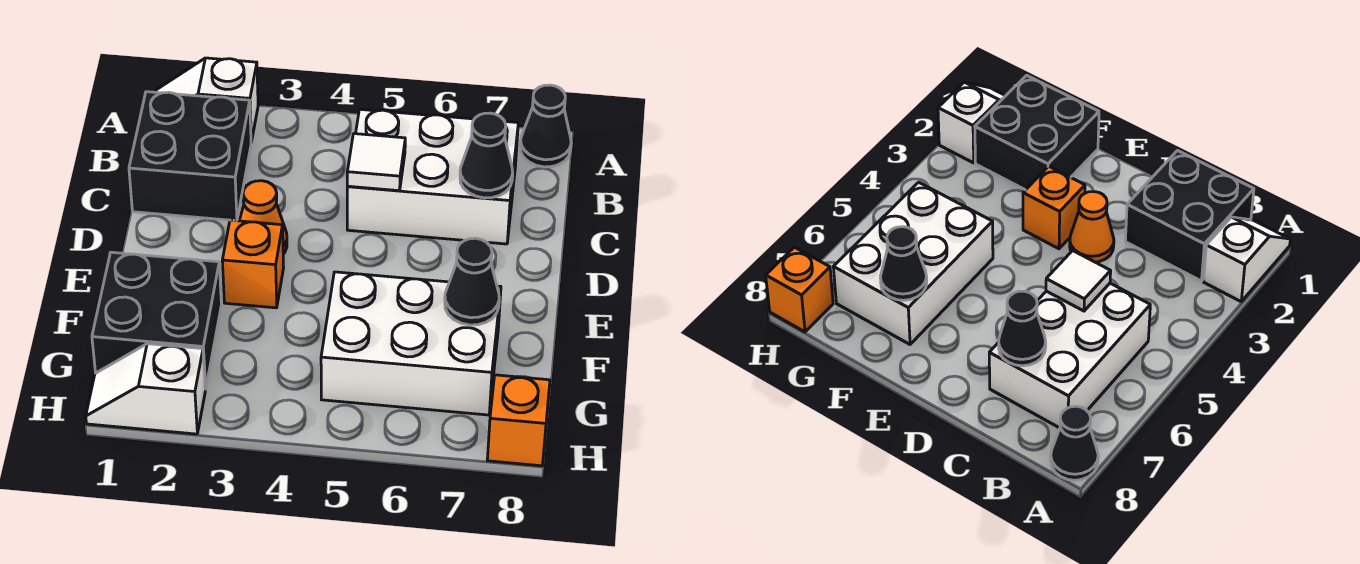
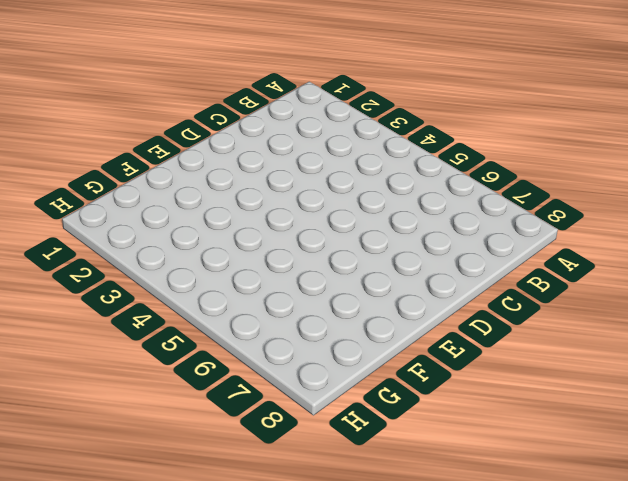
none -> white 1x2 slope [156,58,258,142]
none -> black 1x1 cone [520,85,571,167]
none -> black 2x2 brick [129,92,251,221]

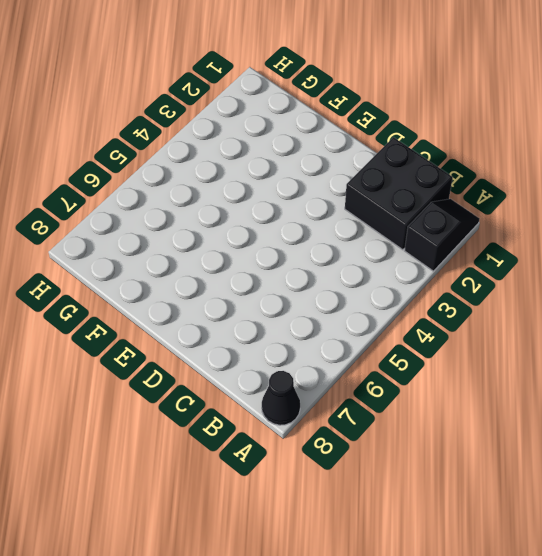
black 1x2 slope [404,199,479,271] -> white 1x2 slope [156,58,258,142]
none -> white 2x3 brick [347,109,518,244]
none -> orange 1x1 cone [239,181,287,254]
none -> orange 1x1 brick [222,220,284,308]

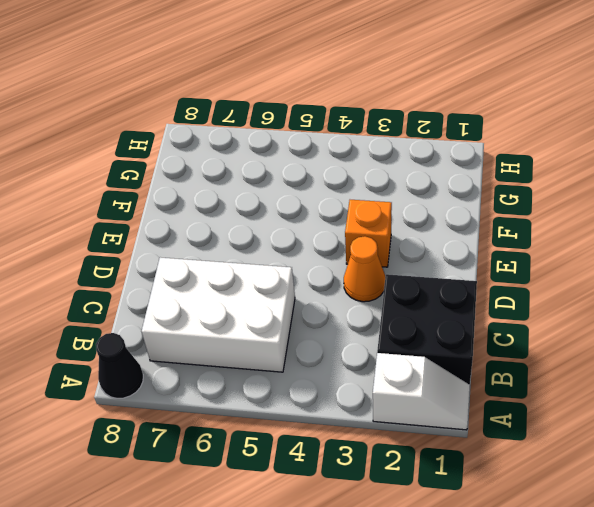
none -> black 2x2 brick [92,252,221,389]
none -> white 2x3 brick [321,272,501,415]
none -> white 1x2 slope [86,344,205,434]

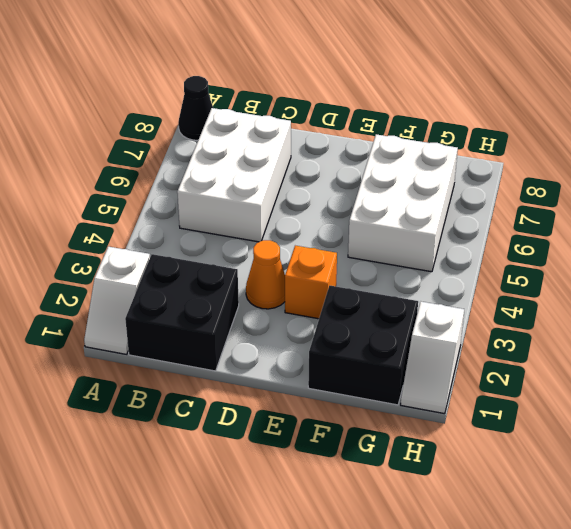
none -> orange 1x1 brick [487,375,550,466]
none -> white 1x1 tile [347,134,405,191]
none -> black 1x1 cone [460,113,513,198]

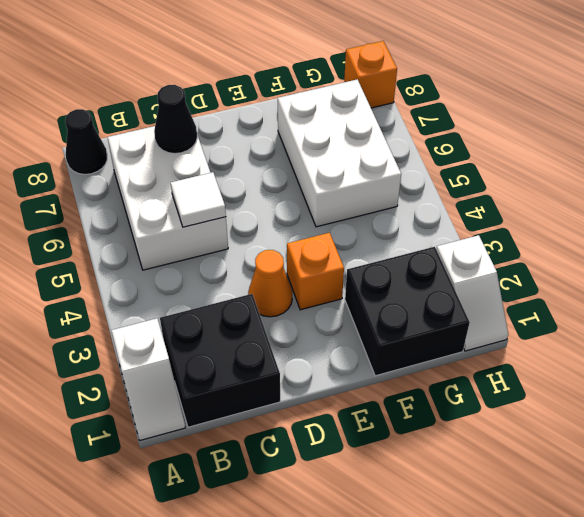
none -> black 1x1 cone [445,238,499,325]

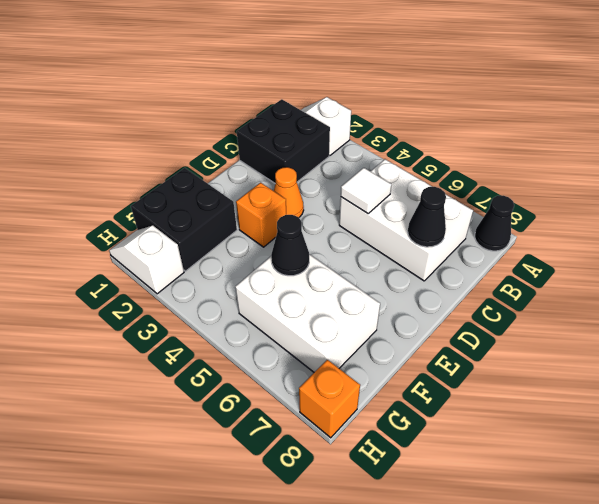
black 1x1 cone [271,215,309,276] -> black 1x1 cone moved to [445,238,499,325]

